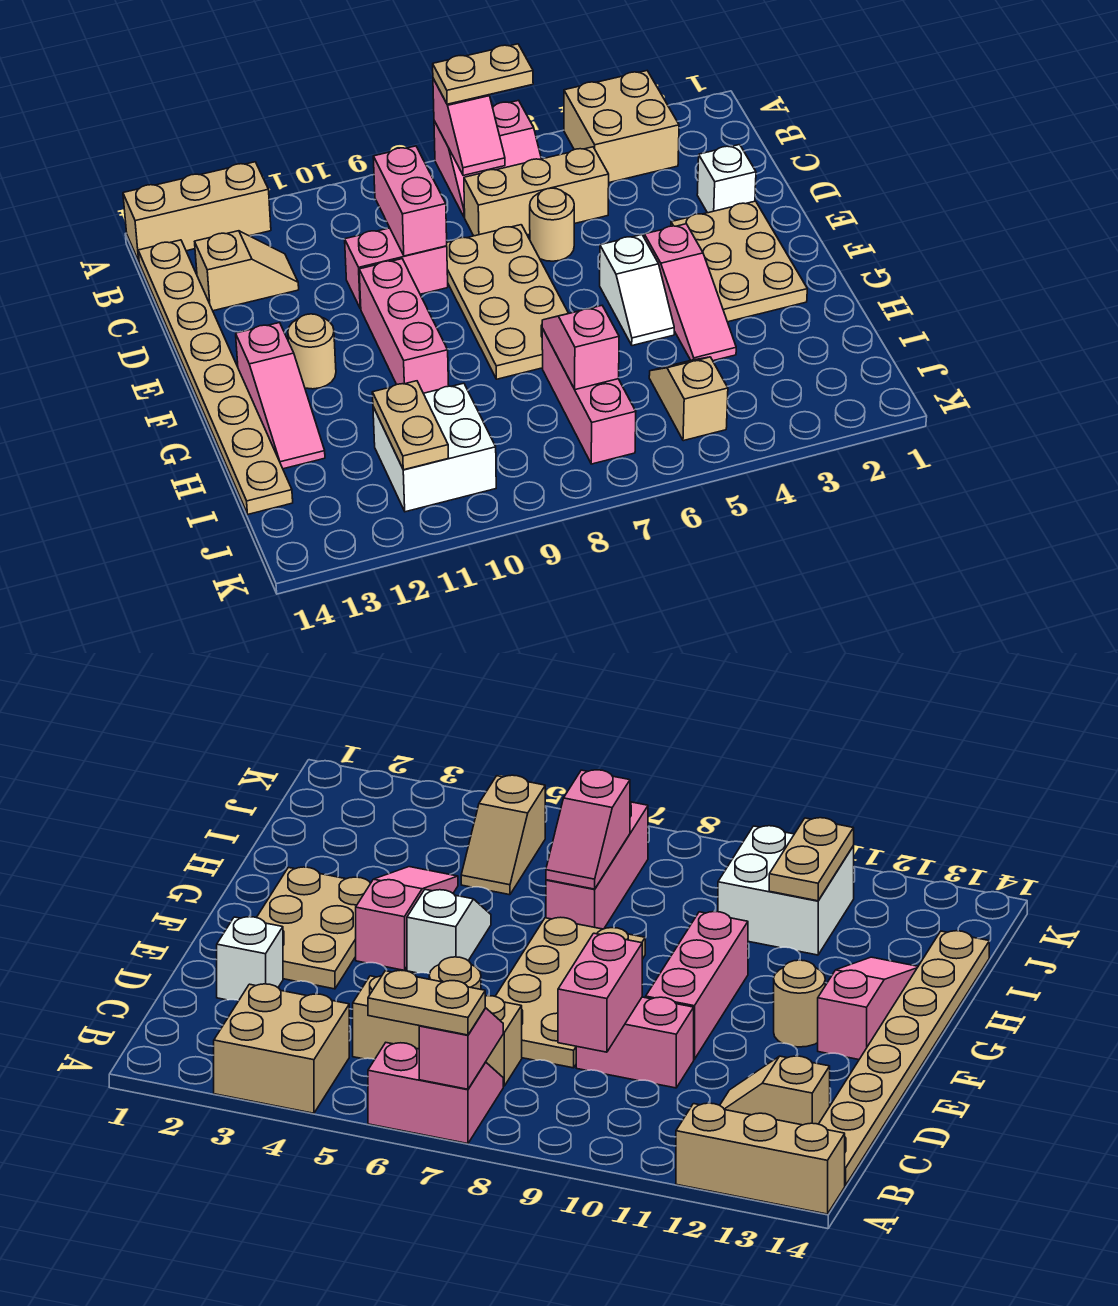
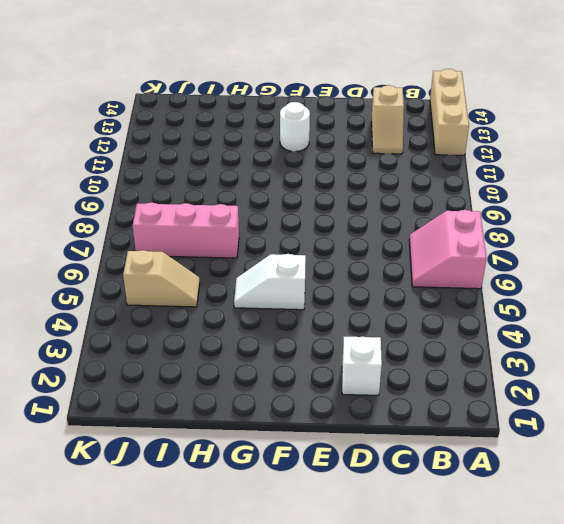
white 1x1 round brick [280,102,310,151] -> tan 1x1 round brick [288,314,336,389]
none -> tan 2x2 brick [564,71,679,183]
none -> tan 1x8 plate [138,240,293,514]
none -> tan 1x3 brick [464,147,609,236]

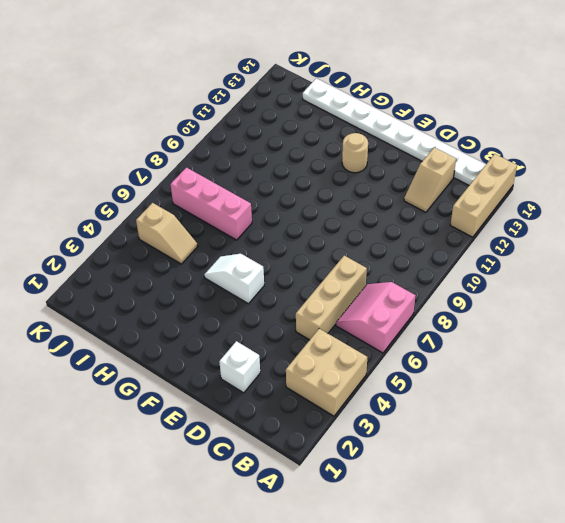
white 1x8 plate [303,78,486,185] -> tan 1x8 plate [138,240,293,514]
none -> tan 1x1 round brick [530,188,574,261]
none -> tan 2x4 plate [447,225,569,379]
none -> pink 1x2 brick [345,228,448,309]

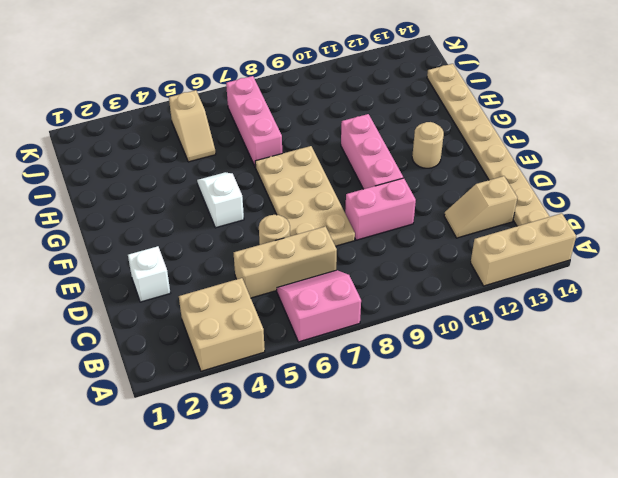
none -> tan 2x3 plate [671,201,807,322]
none -> pink 1x3 slope [644,224,736,361]
none -> pink 1x3 slope [236,323,325,469]

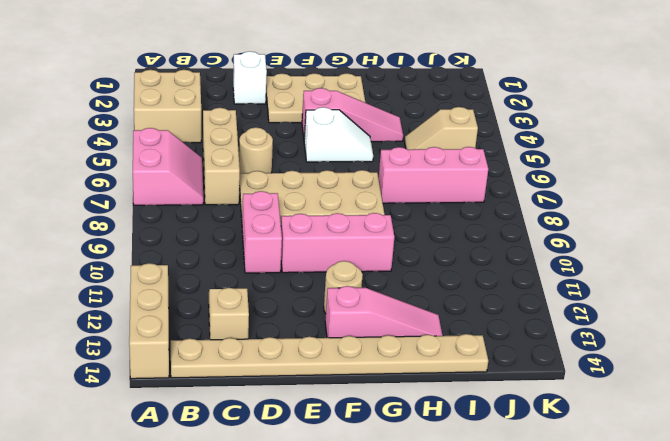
none -> white 2x2 brick [373,383,496,512]
none -> pink 1x2 slope [433,79,505,176]
none -> pink 1x2 brick [373,146,447,256]

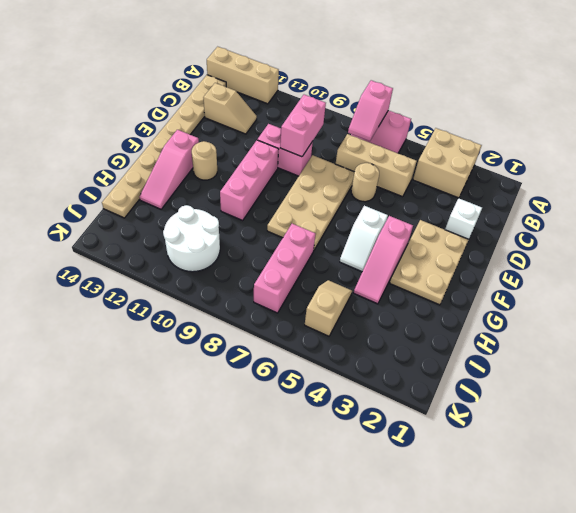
white 2x2 round brick [163,205,220,272] -> white 2x2 brick [373,383,496,512]
none -> pink 1x2 slope [542,306,619,390]
none -> tan 1x2 plate [372,381,448,470]
none -> tan 1x2 plate [433,44,533,104]

